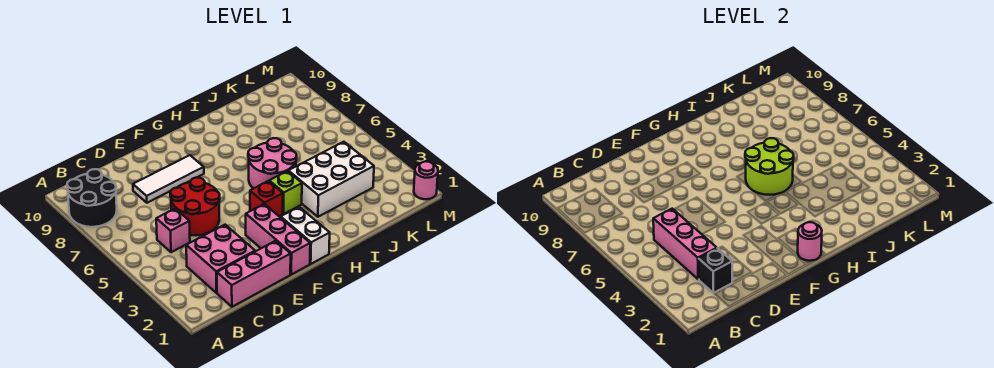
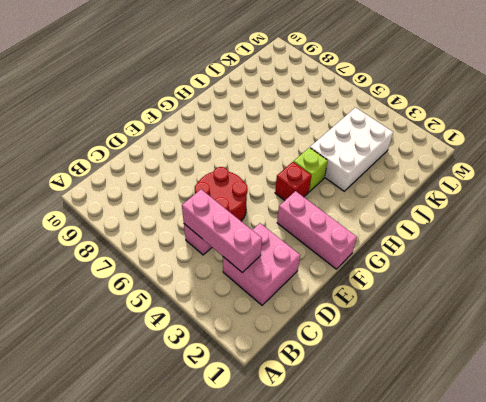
none -> black 2x2 round brick [67,169,117,227]
none -> pink 1x3 brick [217,241,291,307]
none -> white 1x3 tile [133,155,204,203]

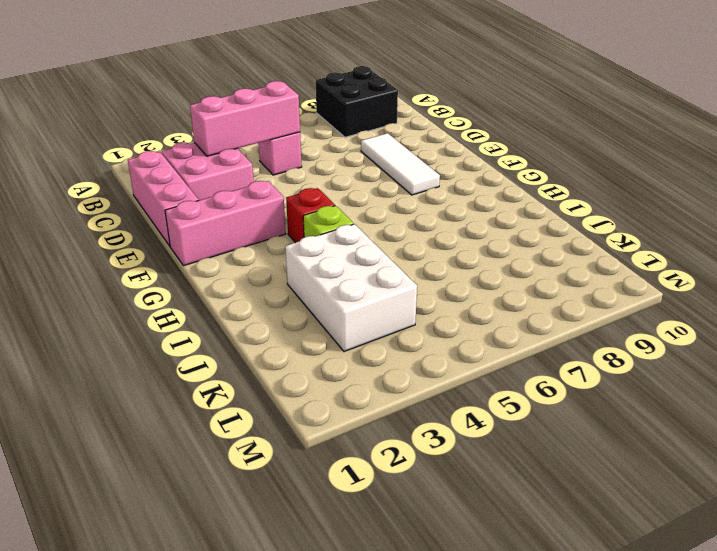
black 2x2 brick [316,66,398,137] -> black 2x2 round brick [67,169,117,227]
none -> red 2x2 round brick [170,177,220,235]
none -> white 1x2 brick [281,207,330,264]
none -> pink 2x2 round brick [248,138,297,189]

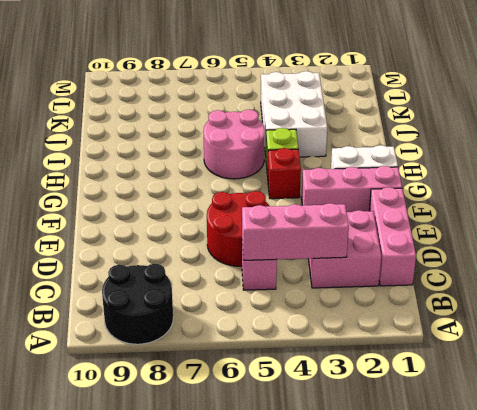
none -> white 1x3 tile [133,155,204,203]
none -> pink 1x1 round brick [414,161,438,199]
none -> black 1x1 brick [699,248,732,293]

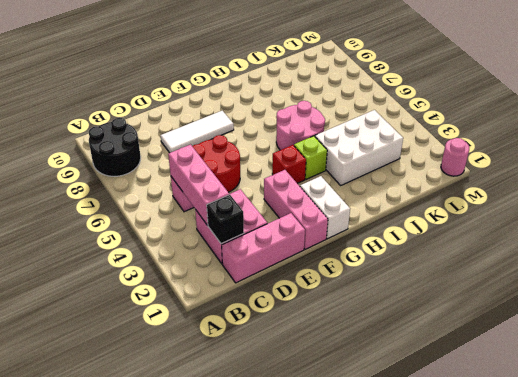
none -> pink 1x1 round brick [798,222,822,261]
none -> lime 2x2 round brick [745,138,794,195]

